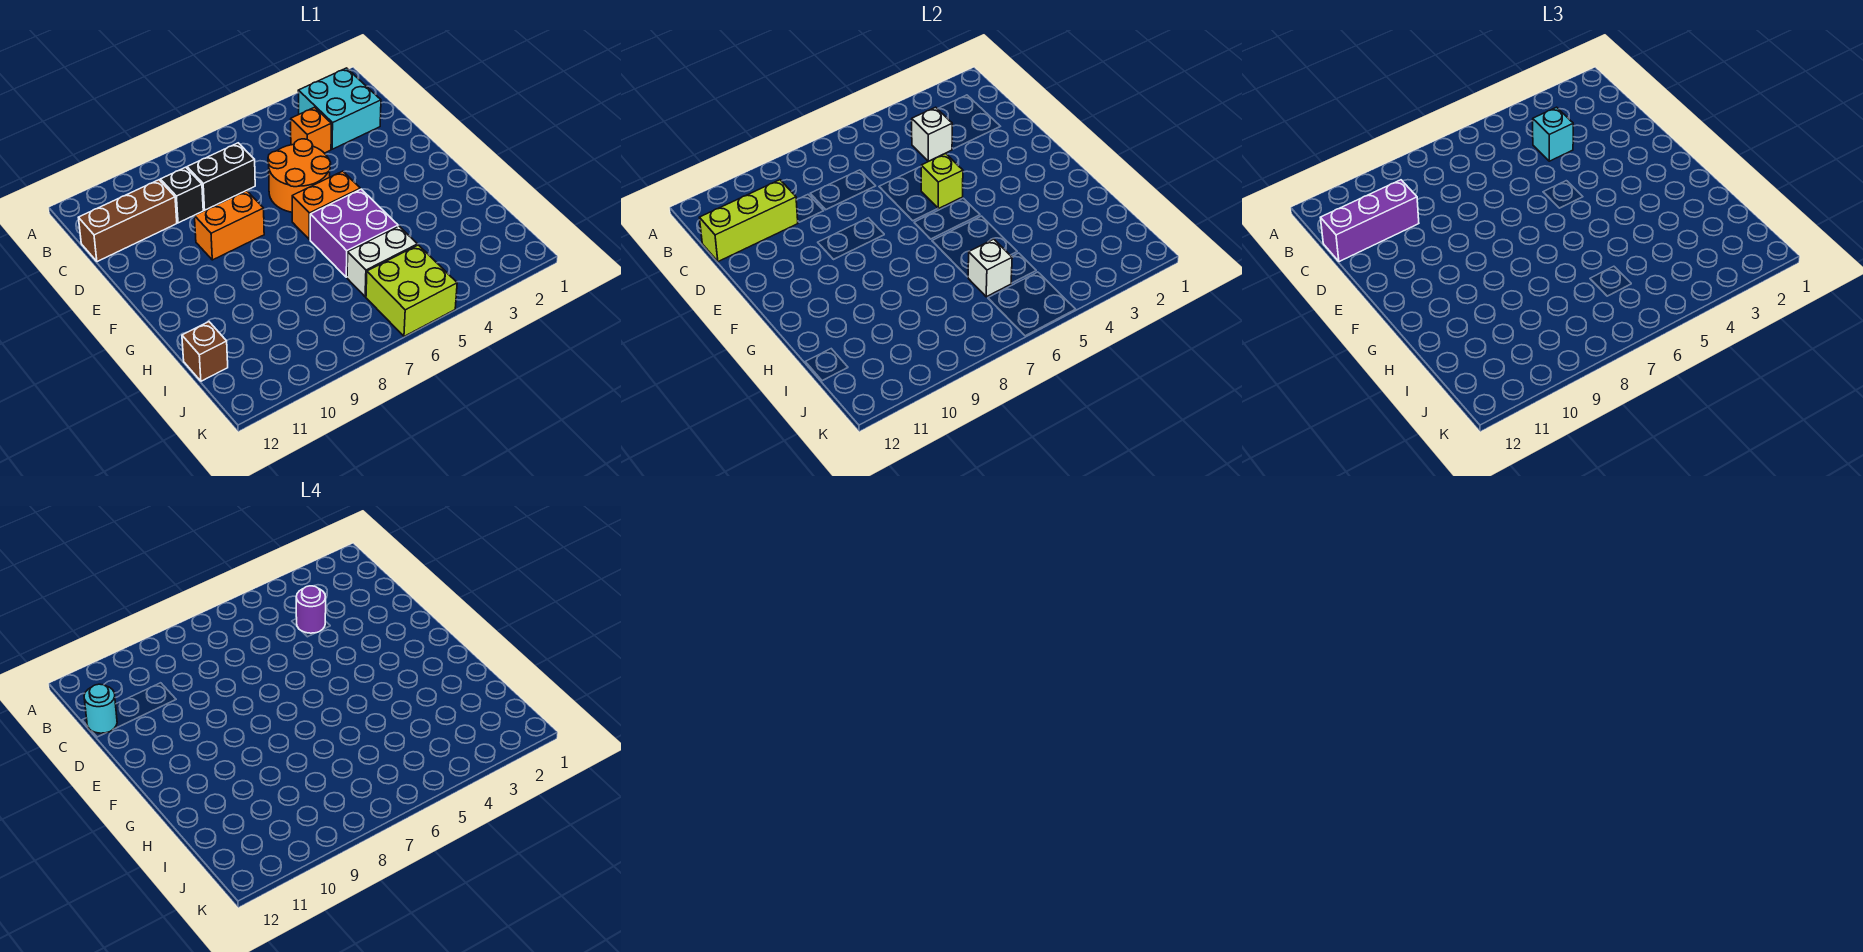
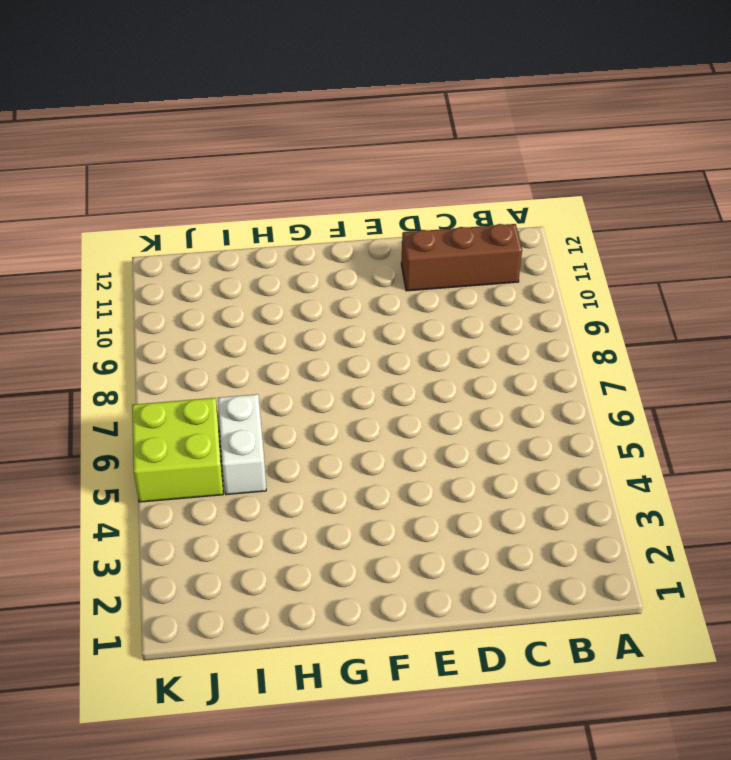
brown 1x3 brick [401,224,522,291] -> brown 1x3 brick turned to [78,180,177,262]
none -> cyan 2x2 brick [298,68,381,149]
none -> orange 1x1 brick [291,107,331,153]
none -> black 1x2 brick [187,143,255,210]

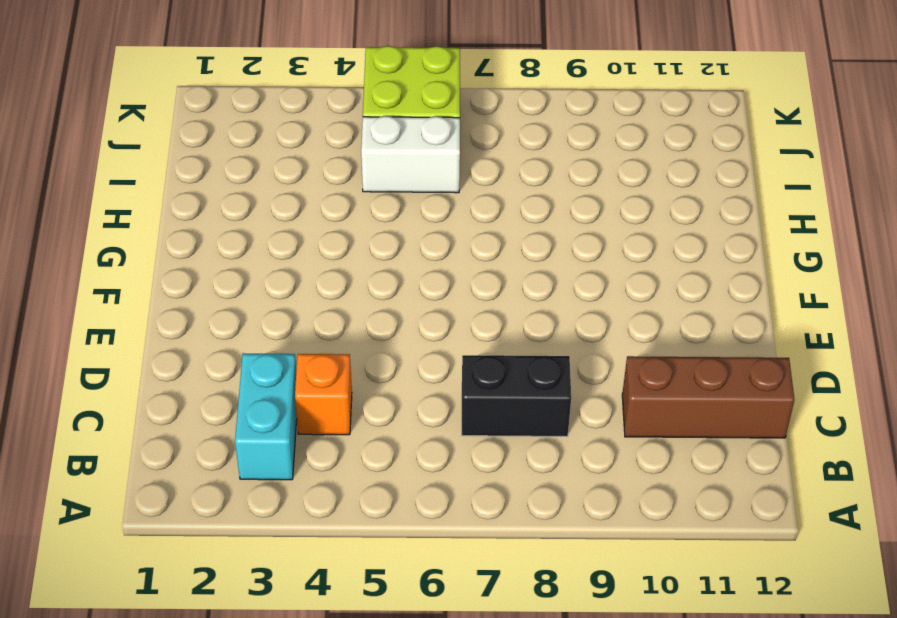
cyan 1x2 brick [235,353,297,480] -> cyan 2x2 brick [298,68,381,149]
none -> black 1x1 brick [160,167,203,223]
none -> orange 2x2 round brick [268,139,331,212]
none -> orange 1x2 brick [194,191,264,260]

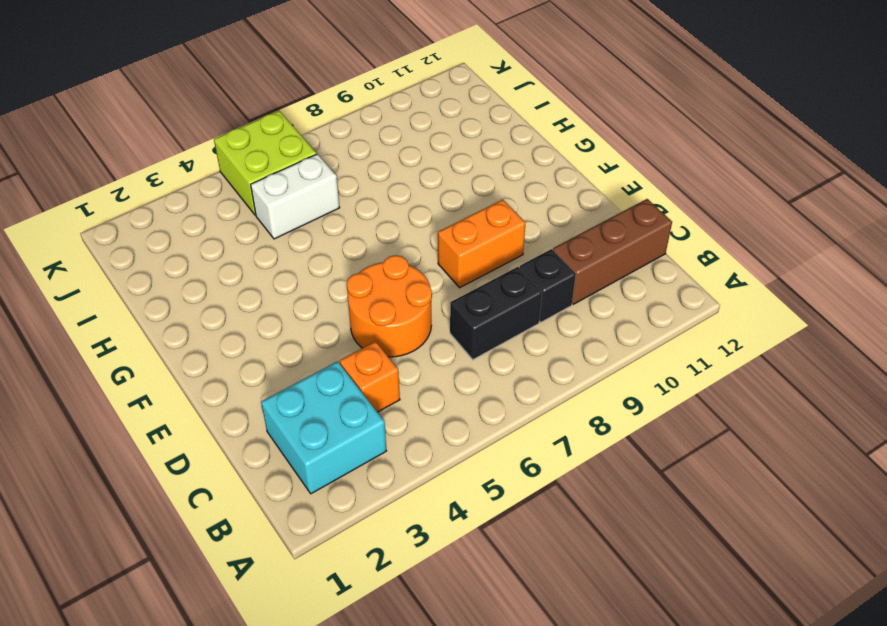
none -> orange 1x2 brick [292,171,360,240]
none -> purple 2x2 brick [310,189,398,277]
none -> brown 1x1 brick [182,322,228,381]

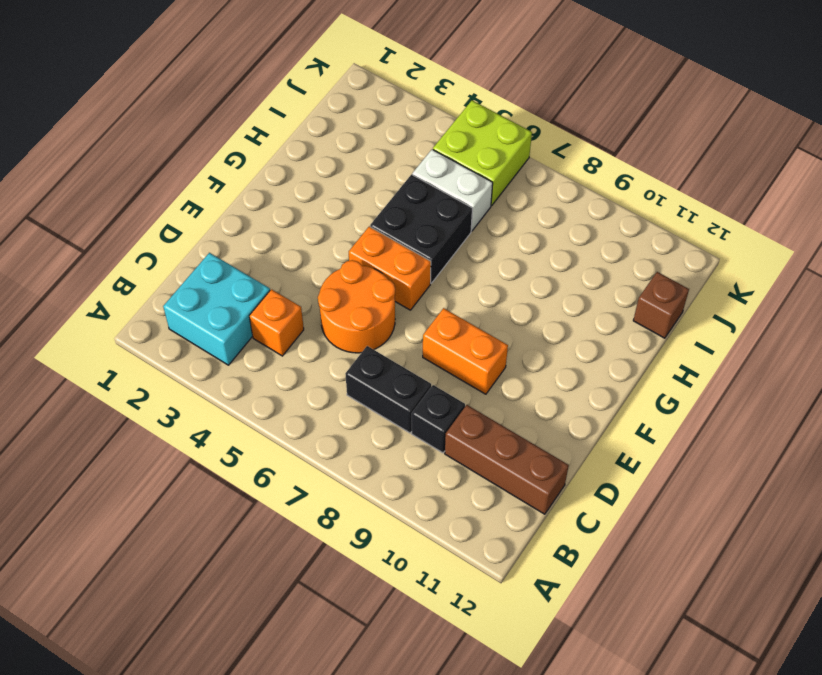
black 2x2 brick [370,175,472,283] -> purple 2x2 brick [310,189,398,277]
none -> white 1x1 brick [912,107,952,161]
none -> lime 1x3 brick [699,180,798,262]
none -> lime 1x1 brick [921,154,963,209]

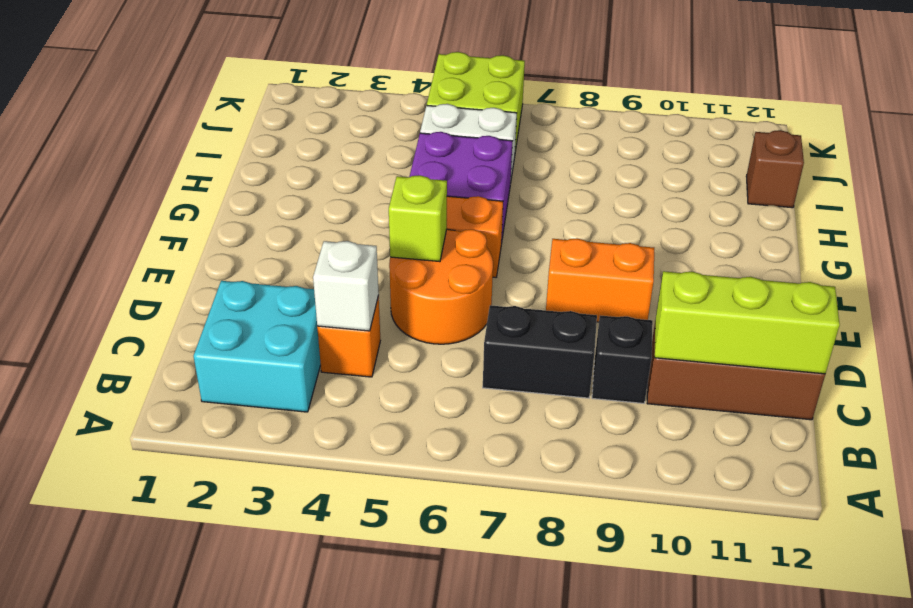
none -> white 1x1 brick [968,239,1012,297]
none -> cyan 1x1 brick [1533,107,1573,161]
none -> purple 1x3 brick [1320,180,1419,262]

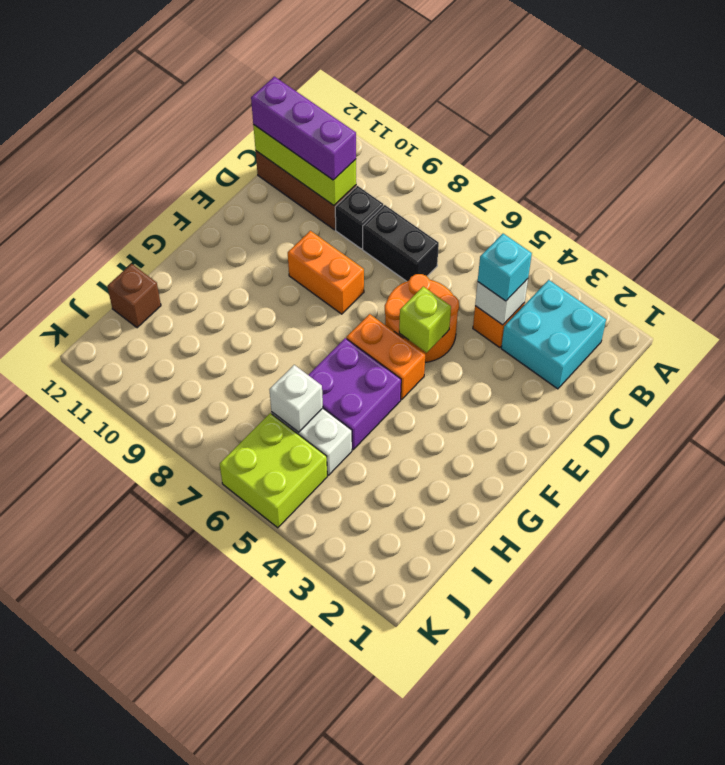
none -> purple 1x1 round brick [296,586,326,633]
none -> cyan 1x1 round brick [84,684,117,733]

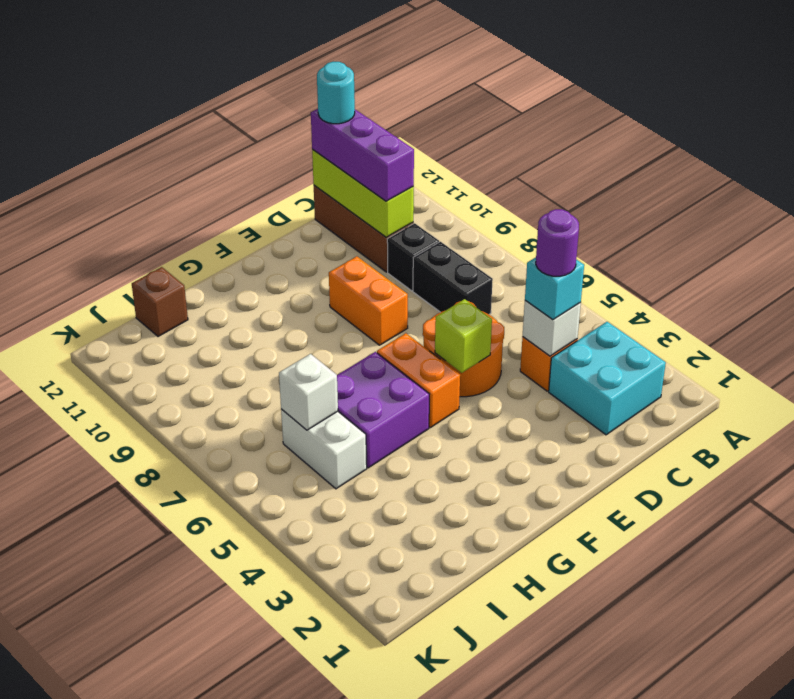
none -> lime 2x2 brick [366,245,457,336]

